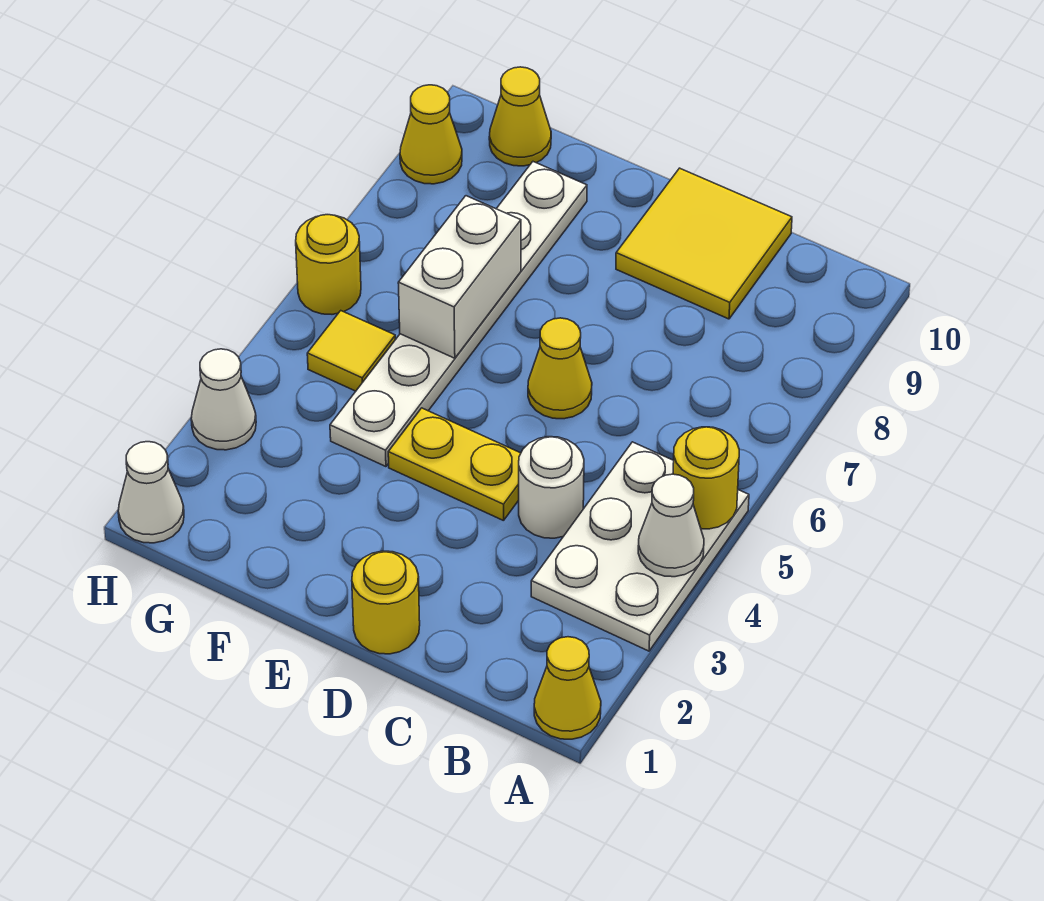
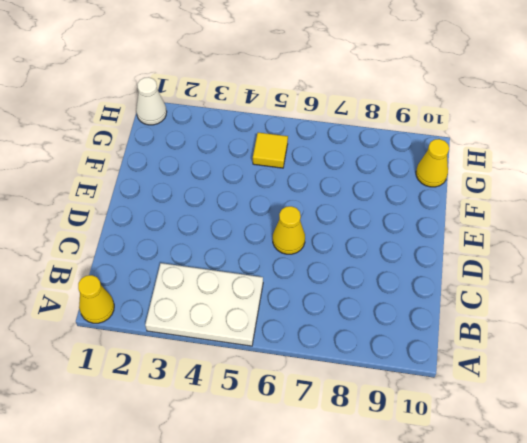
none -> white 1x1 round brick [519,437,584,538]
none -> yellow 2x2 tile [616,168,792,319]
none -> yellow 1x1 round brick [352,551,420,654]

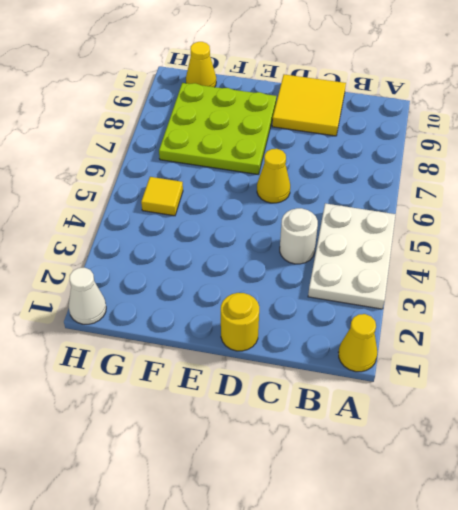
lime 3x3 plate [159,83,276,174] -> white 1x6 plate [330,162,587,467]
none -> yellow 1x2 plate [388,408,521,521]
none -> white 1x1 cone [191,349,256,450]
none -> yellow 1x1 round brick [296,215,361,314]

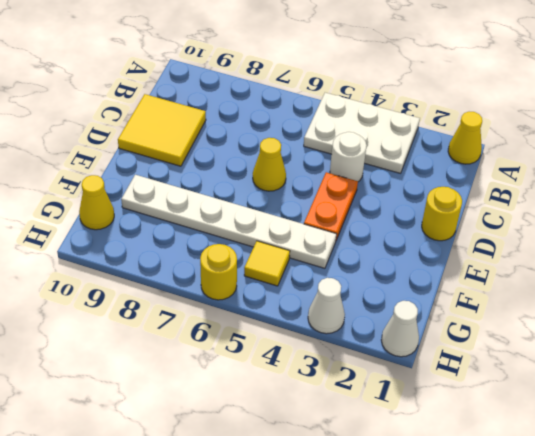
orange 1x2 plate [304,172,358,240] -> yellow 1x2 plate [388,408,521,521]
none -> yellow 1x1 cone [400,85,462,184]
none -> white 1x1 cone [638,474,704,577]
none -> yellow 1x1 round brick [673,427,739,529]

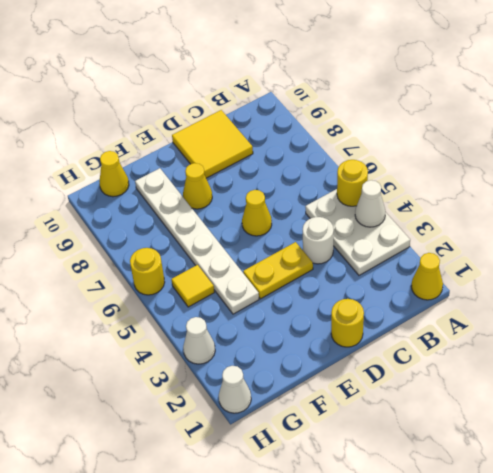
yellow 1x1 cone [183,163,212,209] -> yellow 1x1 cone moved to [400,85,462,184]
none -> white 1x2 brick [398,196,521,358]

